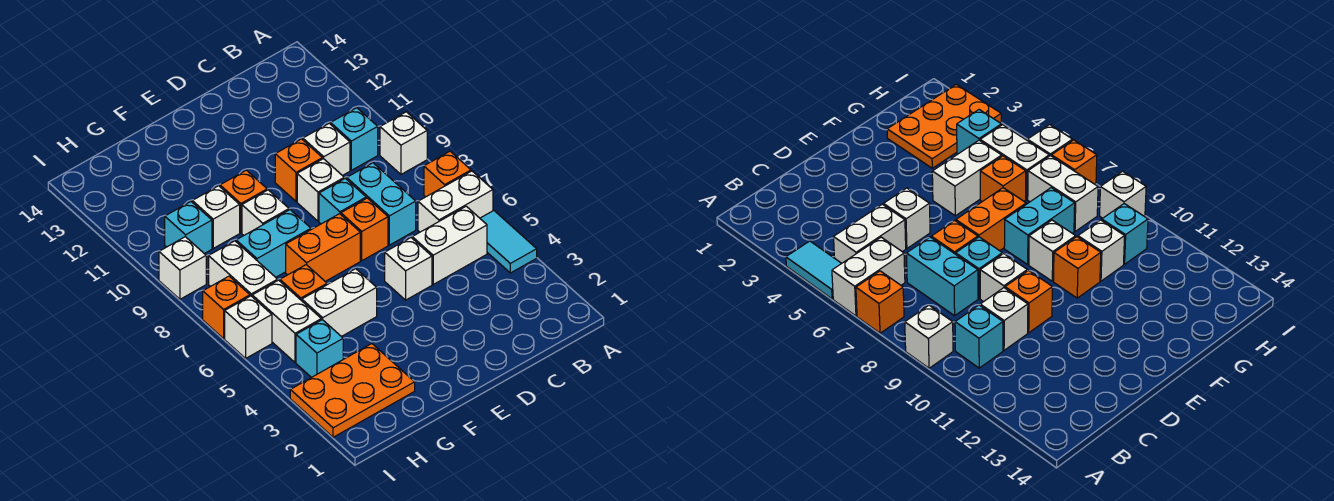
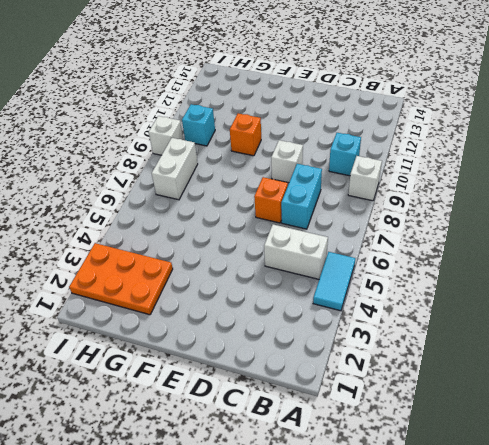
none -> white 1x2 brick [418,171,493,232]
none -> orange 1x1 brick [424,151,471,197]
none -> white 1x1 brick [303,123,350,176]

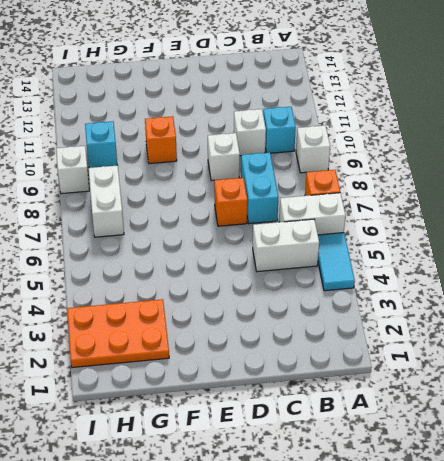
none -> white 1x1 brick [385,238,432,300]
none -> cyan 1x1 brick [319,178,366,224]
none -> orange 1x1 brick [275,139,322,202]

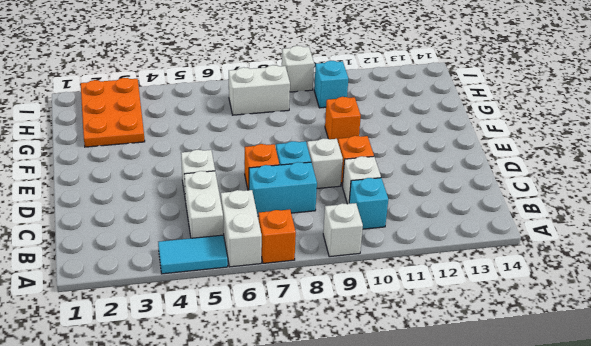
none -> orange 1x2 brick [286,214,360,282]
none -> white 1x2 brick [302,269,377,337]
none -> cyan 1x2 brick [236,210,311,277]

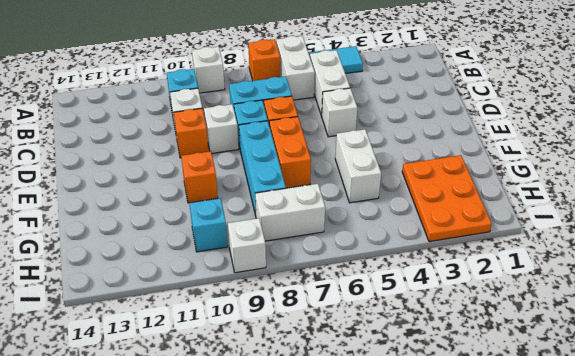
cyan 1x3 brick [239,121,286,215] -> cyan 1x2 brick [236,210,311,277]
none -> white 1x1 brick [242,190,289,235]
none -> orange 1x1 brick [280,265,327,301]
none -> white 1x1 brick [192,186,240,248]

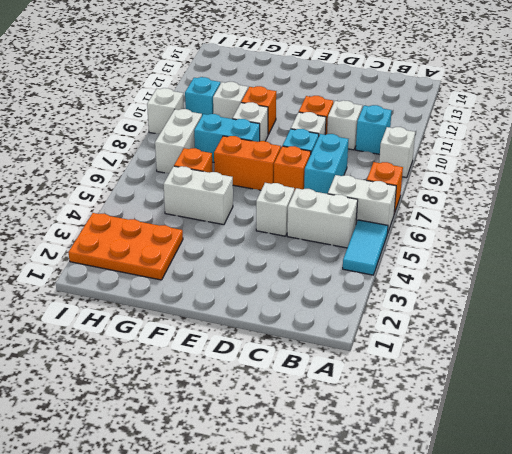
none -> cyan 1x1 brick [296,320,343,378]
none -> white 1x2 brick [252,280,321,363]
none -> white 1x1 brick [225,296,272,358]

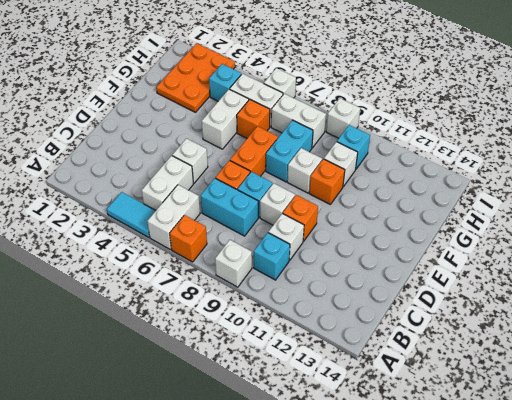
none -> orange 1x1 brick [203,276,250,339]

